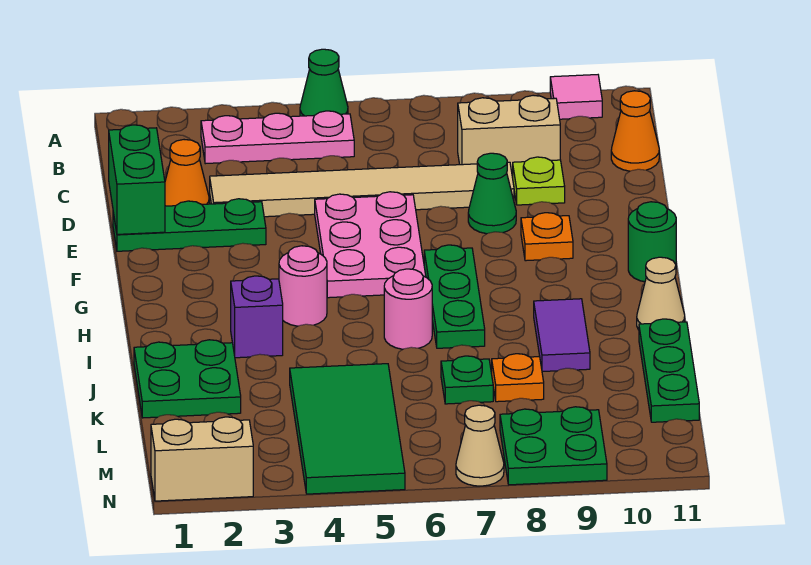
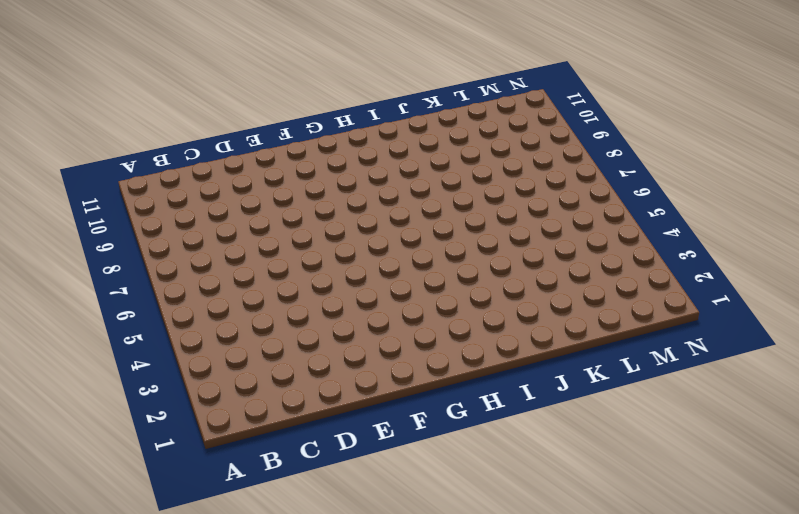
none -> green 1x1 cone [300,49,348,116]
none -> pink 1x1 tile [550,75,602,119]
none -> pink 1x3 plate [201,111,354,164]

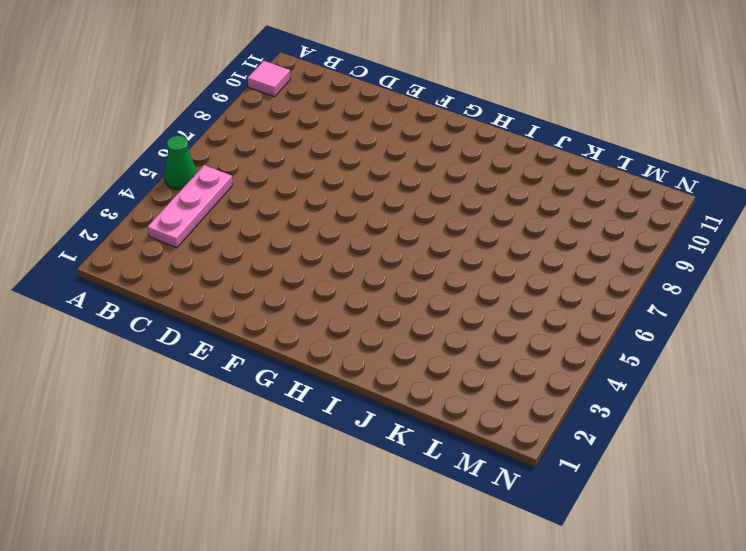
none -> tan 1x2 brick [458,95,560,177]
none -> orange 1x1 cone [611,91,659,171]
none -> orange 1x1 cone [165,140,209,206]

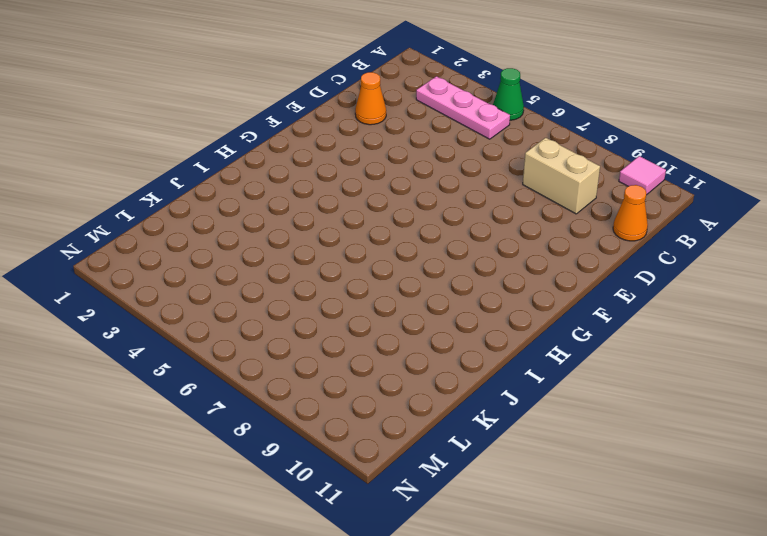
none -> tan 1x6 tile [210,162,514,217]
none -> lime 1x1 plate [512,157,565,205]
none -> green 1x3 plate [113,199,266,251]

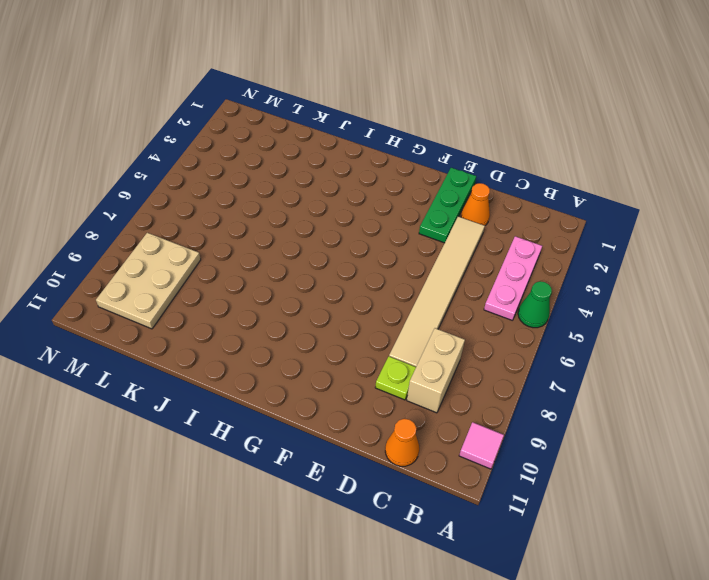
tan 2x3 plate [96,233,201,329] -> green 2x2 plate [500,407,607,485]
none -> pink 2x3 plate [315,192,426,298]
none -> green 1x1 cone [468,153,516,234]
none -> orange 1x1 plate [521,213,573,261]

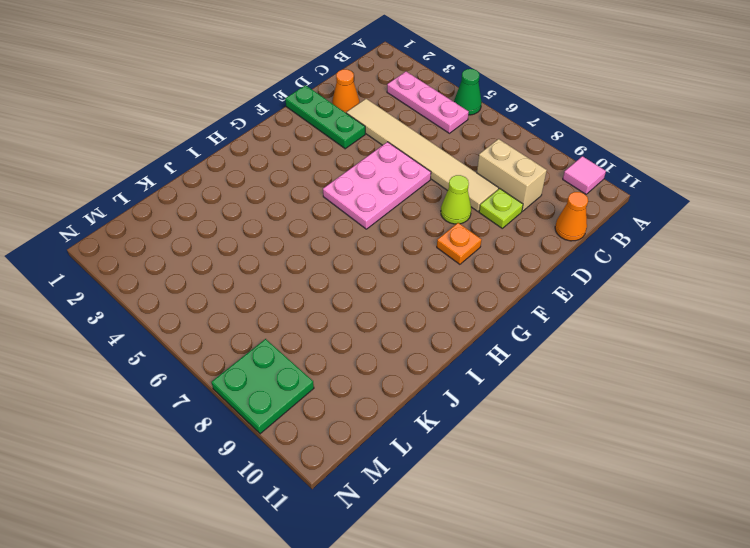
lime 1x1 cone [441,175,471,224] -> green 1x1 cone [468,153,516,234]
none -> green 1x3 plate [424,245,485,348]
none -> green 1x1 round brick [628,202,676,282]
none -> pink 1x1 round brick [279,246,327,326]

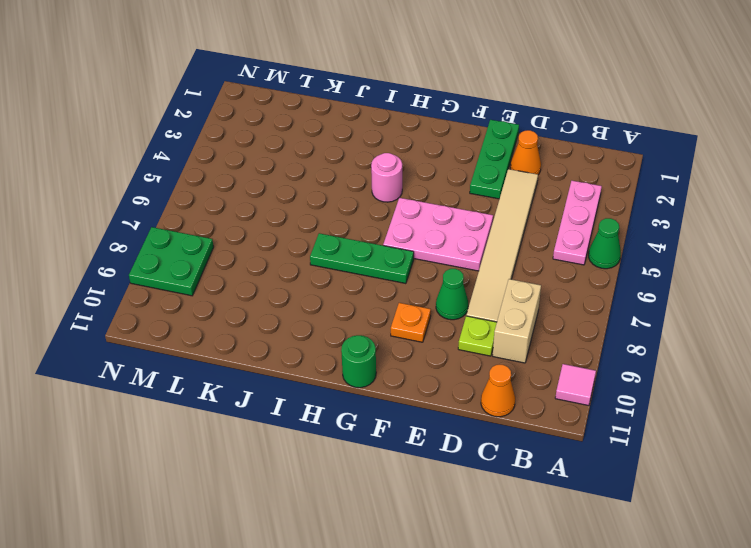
none -> purple 1x1 brick [231,276,283,358]
none -> pink 1x1 round brick [384,269,432,349]
none -> purple 1x2 tile [534,299,590,372]

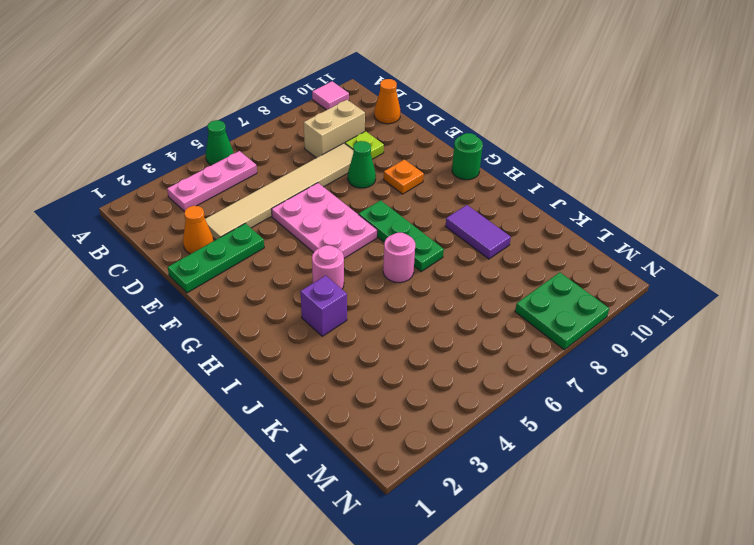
none -> tan 1x1 cone [637,257,685,330]
none -> green 2x2 plate [134,340,241,418]
none -> green 1x3 plate [639,319,699,422]

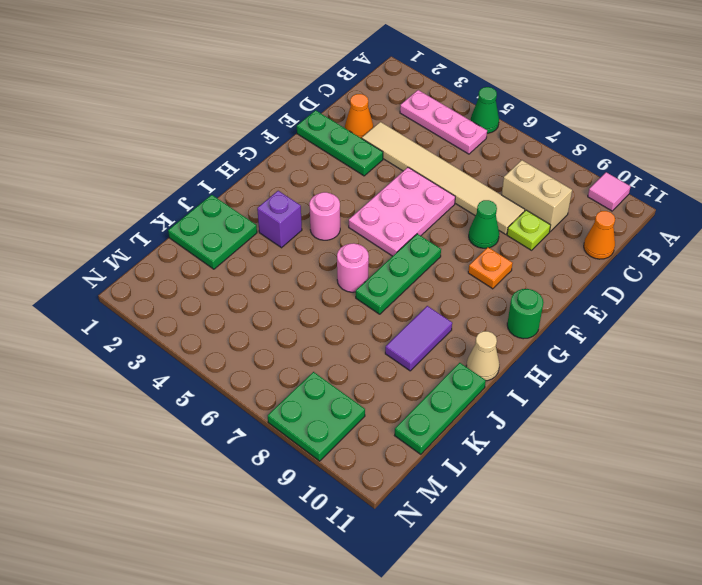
none -> green 2x4 tile [290,364,405,494]
none -> green 1x1 plate [441,356,493,404]
none -> orange 1x1 plate [492,354,544,402]

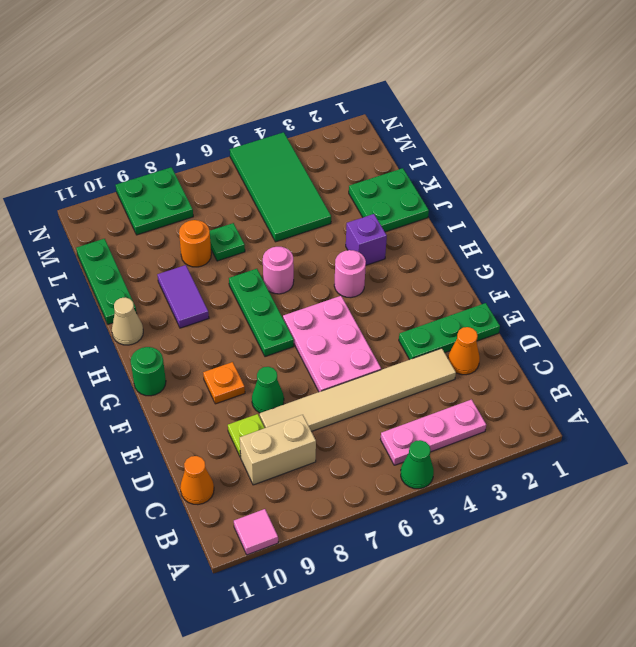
orange 1x1 round brick [179,220,211,267] -> orange 1x1 plate [492,354,544,402]
none -> tan 1x2 brick [151,417,253,501]
none -> tan 1x1 cone [456,405,504,486]
none -> green 1x2 brick [109,125,165,234]

